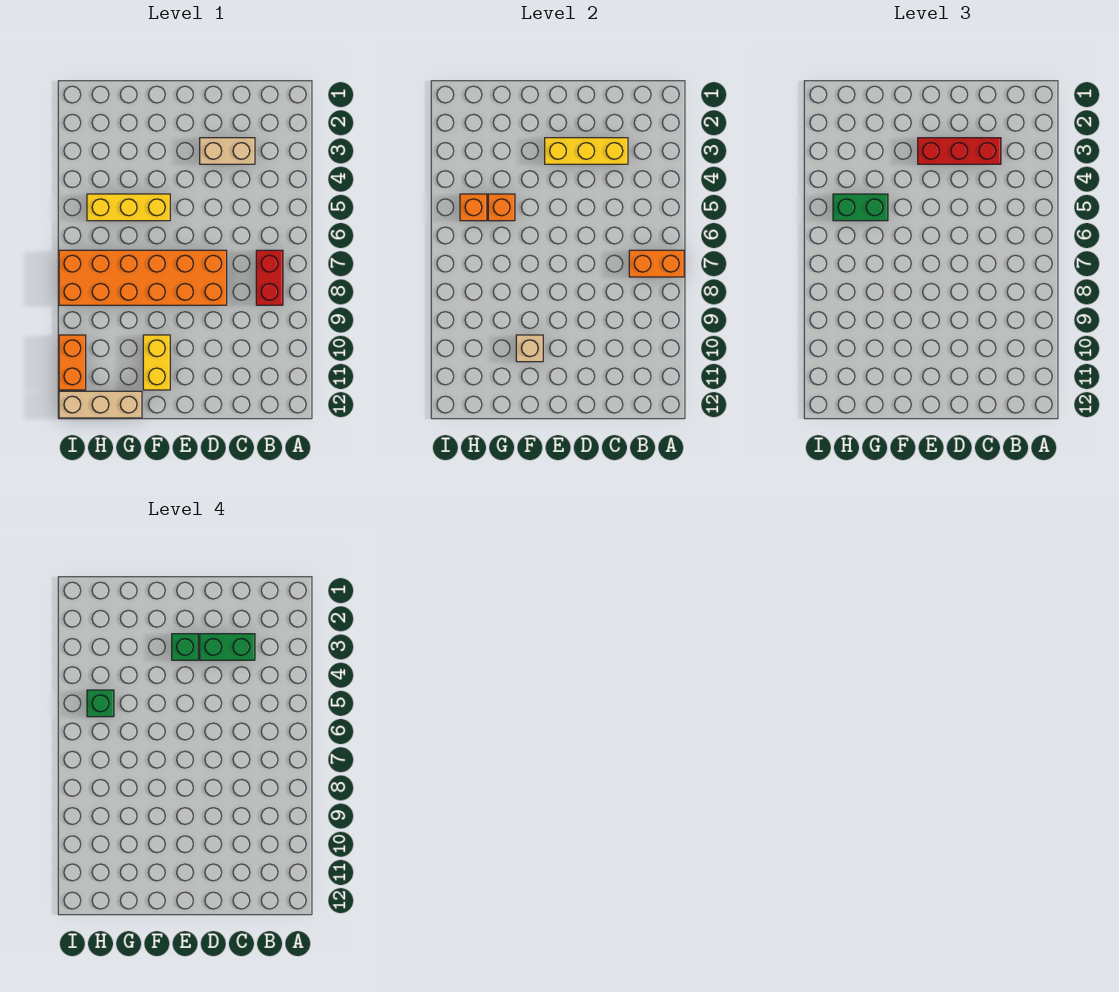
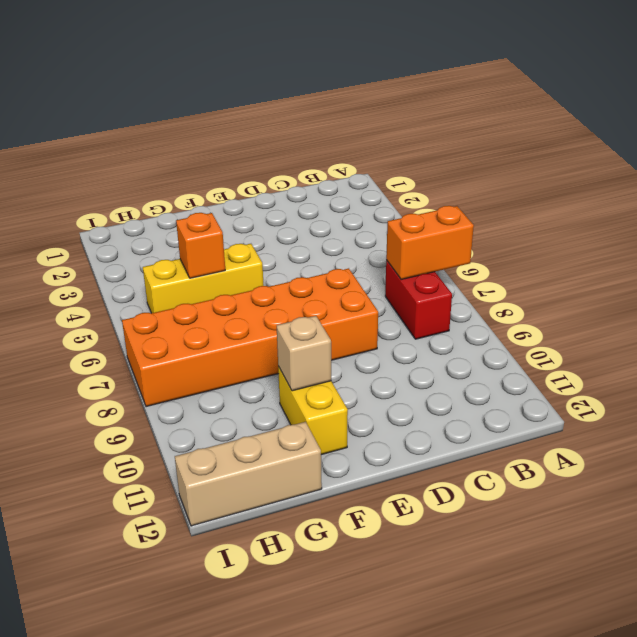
none -> tan 1x2 brick [200,138,255,164]
none -> orange 1x2 brick [59,335,86,390]
none -> yellow 1x3 brick [545,138,628,164]

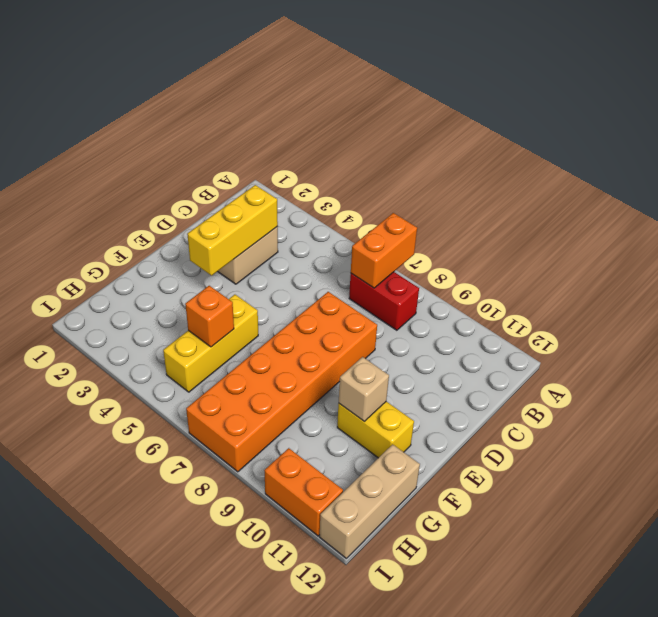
none -> orange 1x1 brick [460,194,487,221]
none -> red 1x3 brick [918,138,1001,164]
none -> green 1x2 brick [833,194,888,221]

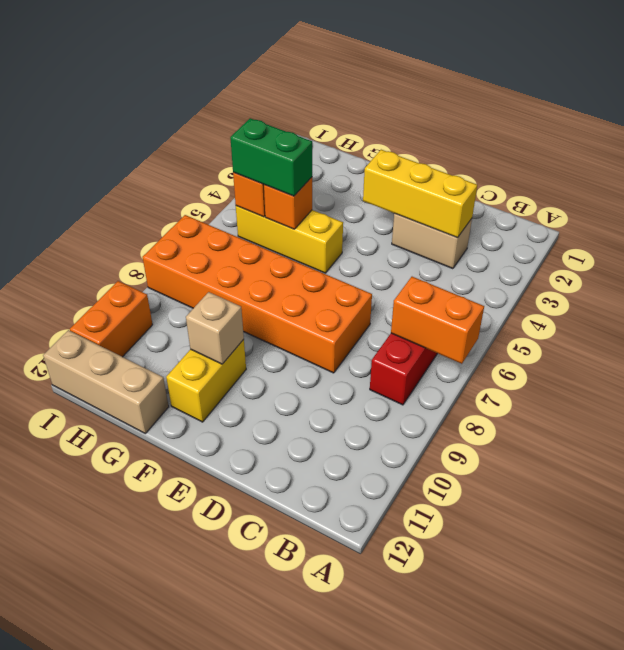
none -> red 1x3 brick [918,138,1001,164]
none -> green 1x2 brick [200,634,255,660]
none -> green 1x1 brick [172,634,198,660]

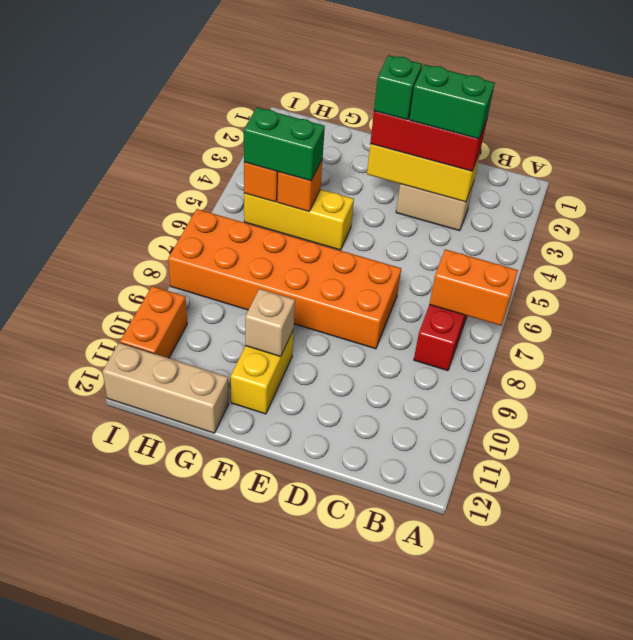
none -> green 1x1 brick [87,690,114,717]

